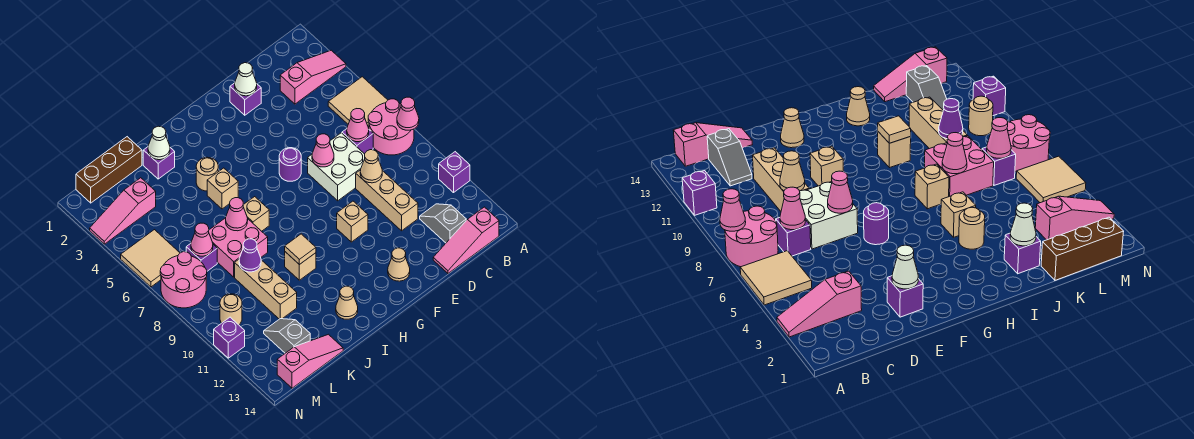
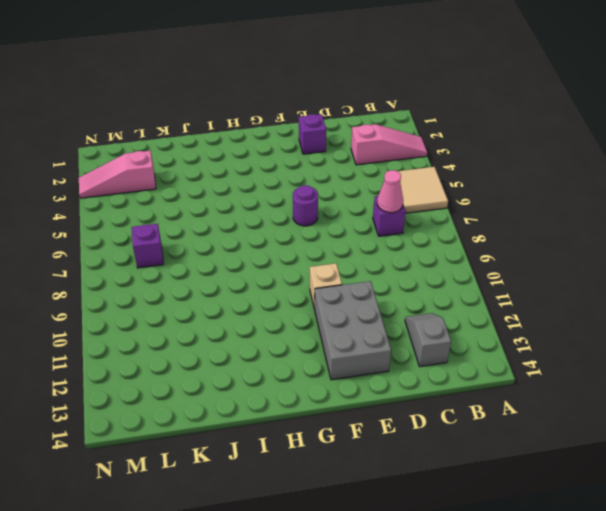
grey 2x3 brick [315,281,391,380] -> tan 1x1 cone [388,248,410,281]
none -> pink 2x2 round brick [368,99,414,155]
none -> purple 1x1 brick [439,152,470,193]
none -> pink 1x3 slope [433,207,499,273]
none -> white 2x2 brick [308,133,365,201]

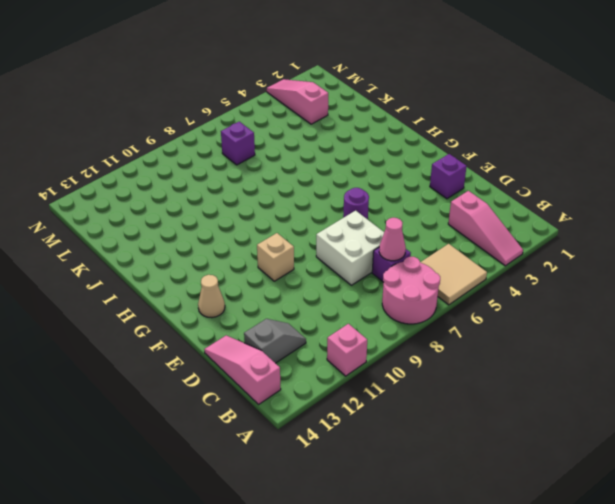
pink 1x1 brick [327,324,367,376] -> purple 1x1 brick [439,152,470,193]
none -> tan 1x3 brick [356,170,418,231]
none -> tan 1x1 round brick [196,157,218,191]
none -> tan 1x1 brick [207,168,238,209]
none -> tan 1x1 brick [243,197,269,231]

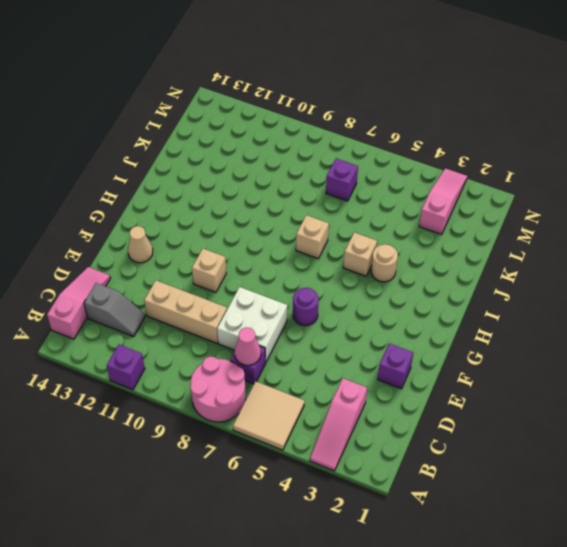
none -> tan 1x1 brick [285,252,316,280]
none -> tan 1x1 cone [336,286,358,319]
none -> purple 1x1 brick [143,147,175,179]
none -> pink 2x2 brick [209,218,268,277]

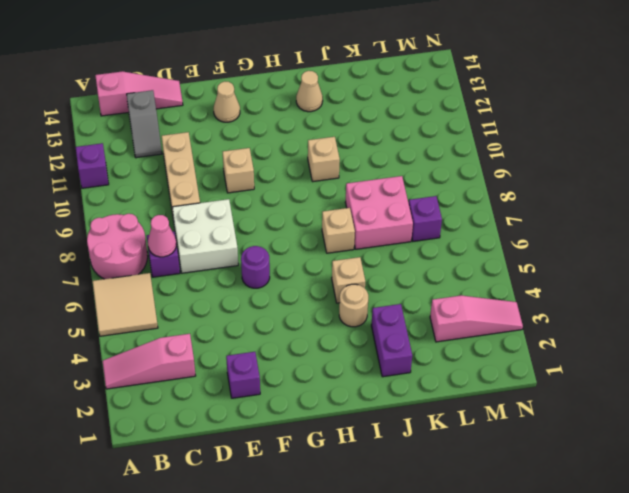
purple 1x2 brick [371,304,412,377] -> purple 1x1 brick [143,147,175,179]
none -> brown 1x3 brick [76,137,142,203]
none -> tan 1x3 brick [235,260,297,319]
none -> pink 1x3 slope [277,334,343,388]
none -> grey 1x2 slope [264,319,310,353]

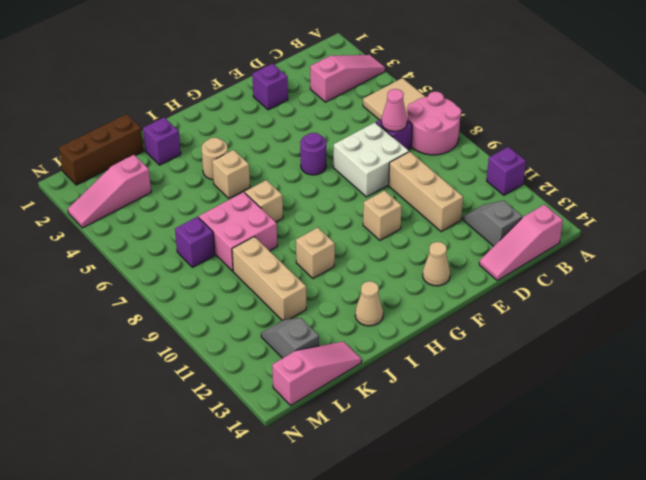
none -> tan 2x2 tile [121,230,180,287]
none -> pink 2x2 round brick [160,252,207,308]
none -> tan 1x1 round brick [220,294,242,325]
none -> purple 1x1 brick [214,317,245,358]

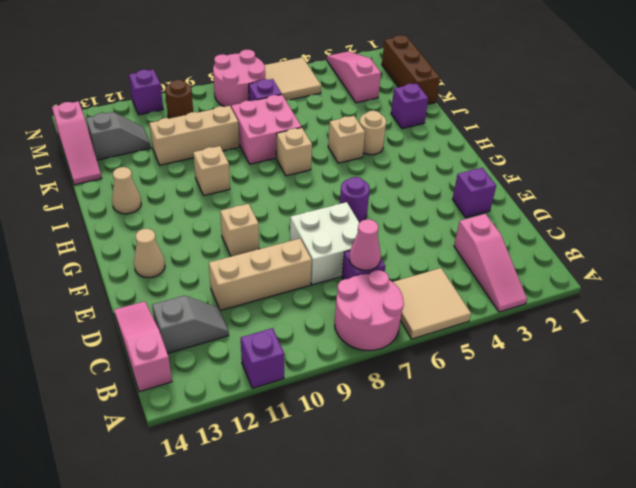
brown 1x1 round brick [165,80,193,119] -> tan 1x1 round brick [220,294,242,325]
none -> pink 1x1 cone [397,97,419,130]
none -> tan 1x1 cone [360,150,382,183]
none -> white 1x1 cone [235,63,257,96]
none -> pink 1x1 cone [312,134,334,167]

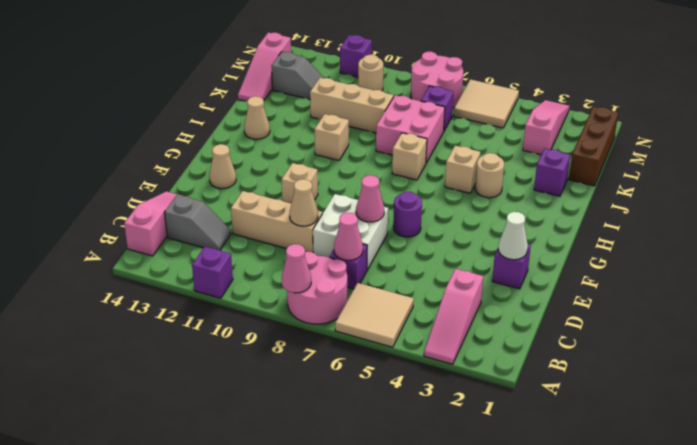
none -> tan 1x1 tile [285,234,316,265]
none -> white 1x1 cone [148,126,170,160]
none -> pink 1x1 cone [226,198,248,231]
none -> purple 1x1 cone [239,239,261,272]

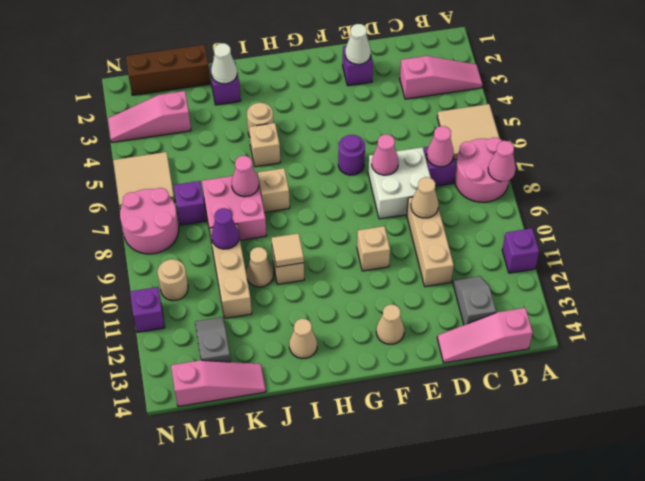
tan 1x1 cone [246,247,274,287] -> none
none -> pink 1x1 cone [191,223,213,256]

